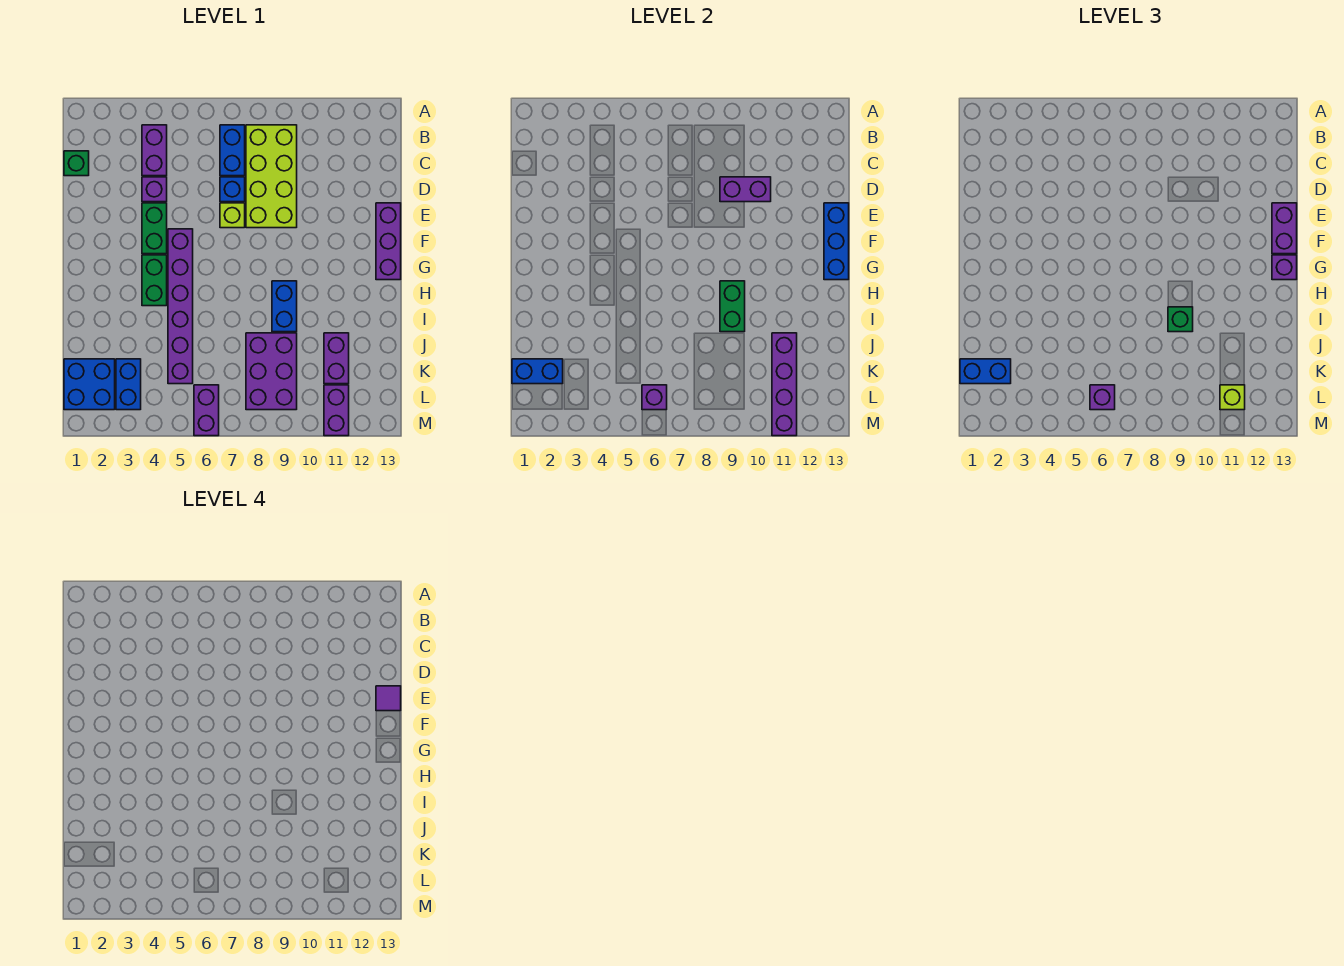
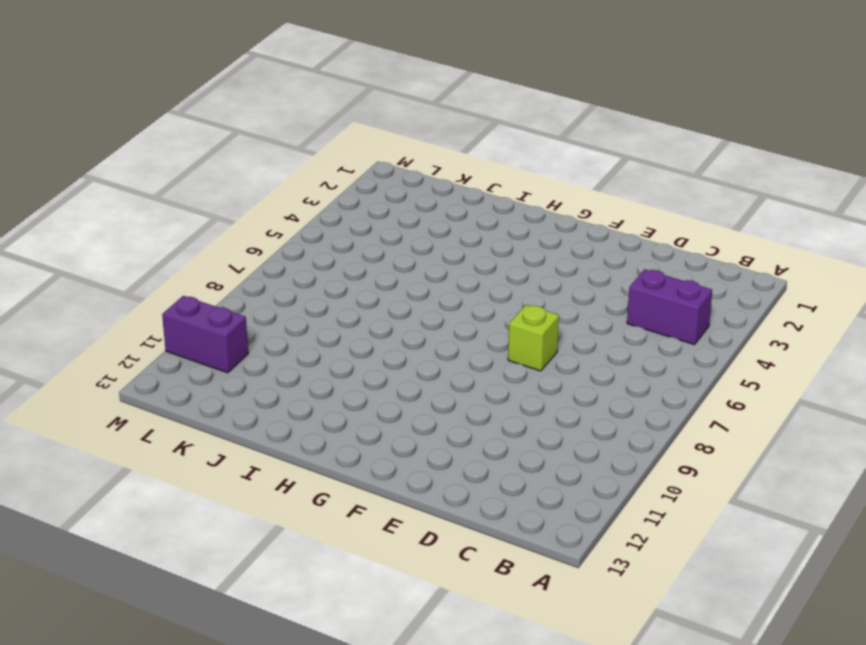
none -> blue 1x2 brick [220,125,245,176]
none -> lime 2x4 brick [246,125,297,228]
none -> green 1x1 brick [64,151,89,176]
none -> purple 1x1 brick [142,177,167,202]

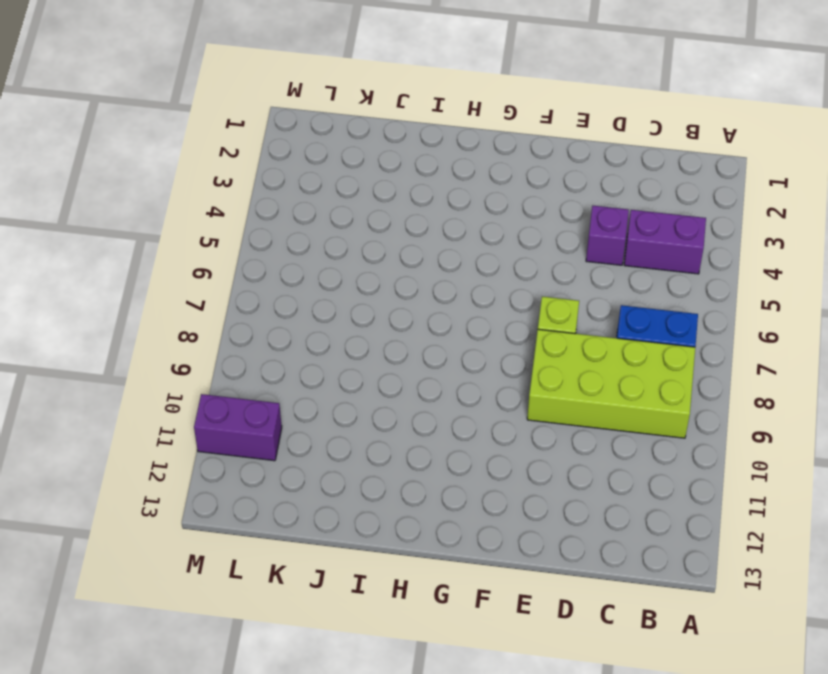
none -> green 1x1 brick [64,151,89,176]
none -> blue 1x1 brick [220,177,245,202]
none -> green 1x2 brick [142,203,167,254]
none -> purple 1x3 brick [376,203,401,280]

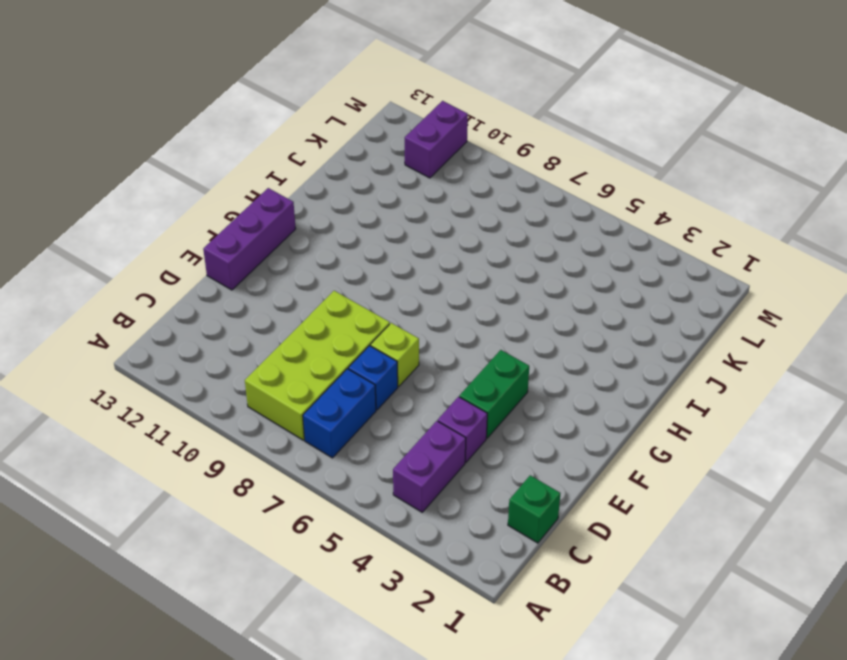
none -> purple 1x6 brick [168,229,193,384]
none -> green 1x2 brick [142,255,167,306]
none -> blue 1x2 brick [272,281,297,332]
none -> purple 2x3 brick [246,333,297,410]

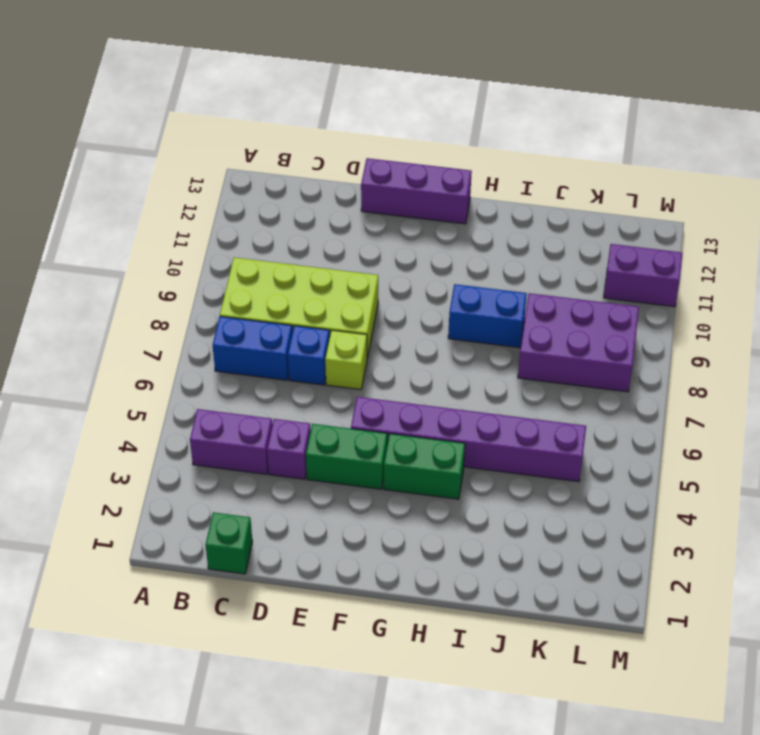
none -> purple 1x2 brick [324,333,349,384]
none -> blue 2x2 brick [64,359,115,410]
none -> blue 1x2 brick [116,359,141,410]
none -> purple 1x2 brick [194,385,219,436]

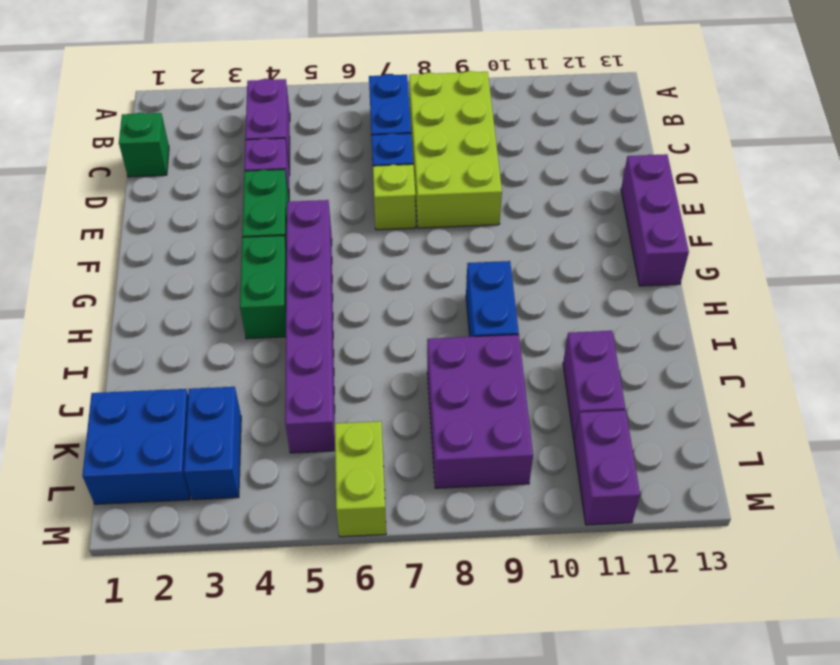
lime 1x2 brick [335,421,386,537] -> purple 1x2 brick [194,385,219,436]
none -> purple 1x2 brick [720,177,771,202]
none -> blue 1x3 brick [824,203,849,280]
none -> green 1x2 brick [720,281,745,332]
none -> purple 1x4 brick [772,333,797,436]

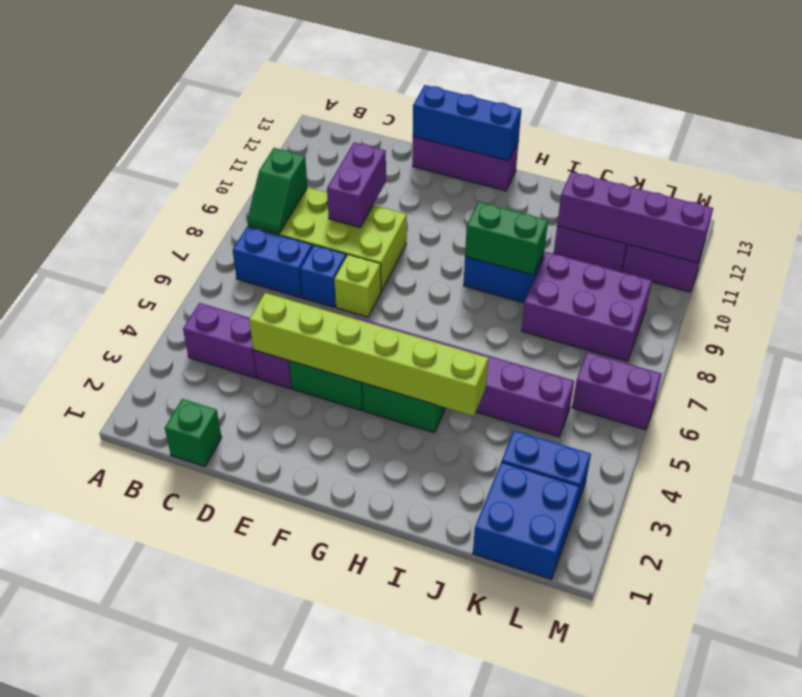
green 1x2 slope [247,148,307,233] -> none
lime 1x6 brick [249,293,488,416] -> none
none -> blue 1x2 brick [512,359,563,384]
none -> purple 1x1 brick [642,385,667,410]
none -> purple 1x2 brick [1272,203,1297,254]
none -> purple 1x1 brick [1272,255,1297,280]

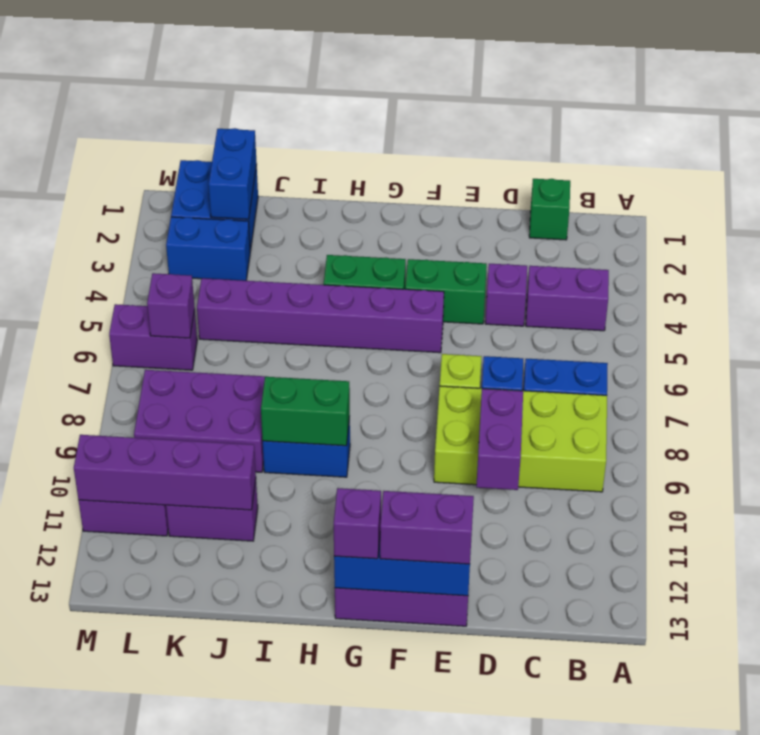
none -> green 1x1 brick [1168,307,1193,332]
none -> blue 1x2 brick [960,359,1011,384]
none -> purple 1x1 brick [1090,385,1115,410]
none -> lime 1x1 brick [1220,385,1245,410]

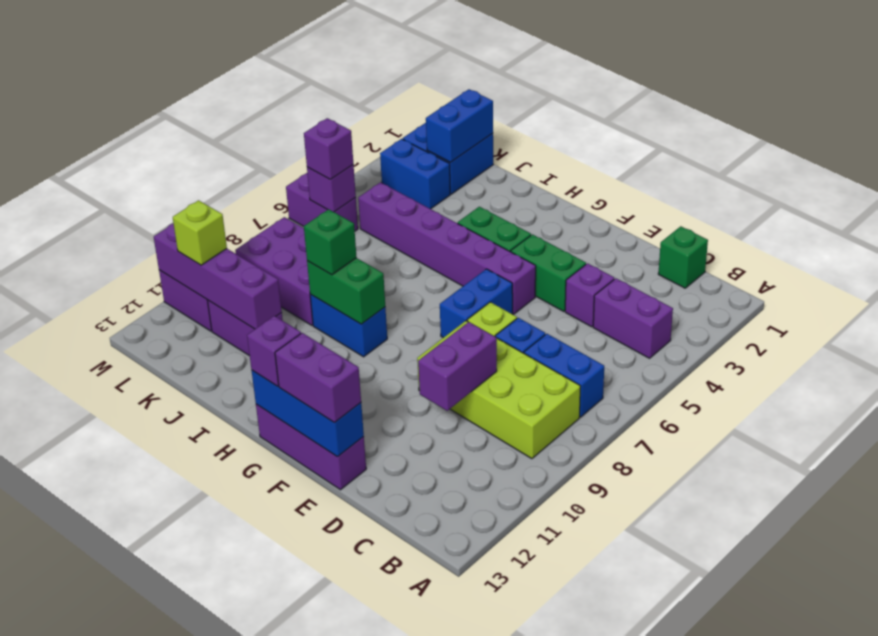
blue 1x2 brick [440,269,513,338] -> blue 1x2 brick moved to [960,359,1011,384]
none -> purple 1x1 tile [376,686,401,711]

